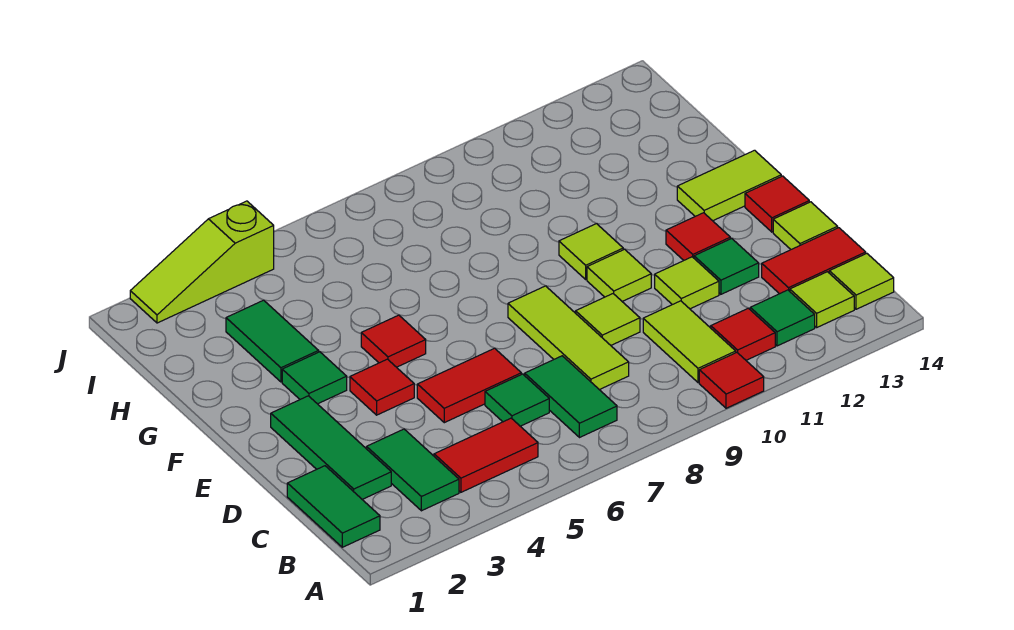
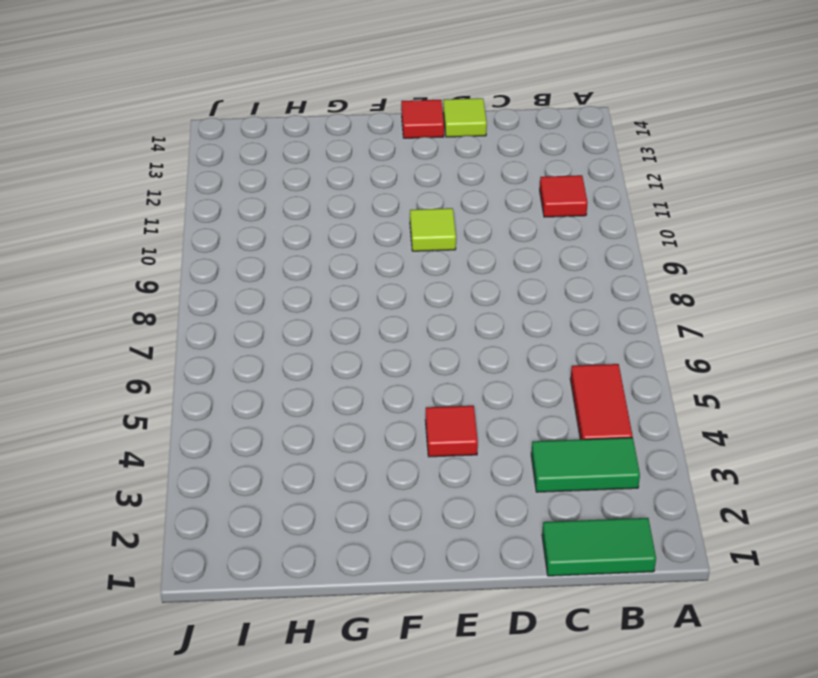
none -> red 1x1 tile [699,353,764,408]
none -> green 1x2 tile [525,356,617,438]
none -> lime 1x2 tile [643,301,736,383]

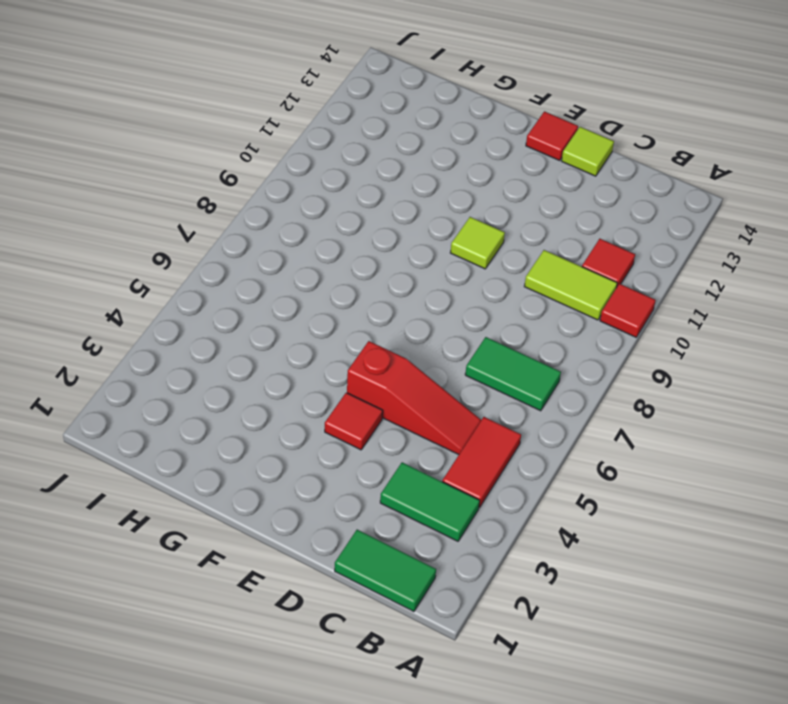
red 1x3 slope [347,341,481,455] -> red 1x2 tile [417,348,521,423]
none -> green 1x1 tile [750,290,815,346]
none -> lime 1x1 tile [790,272,854,327]
none -> lime 1x1 tile [829,254,894,309]

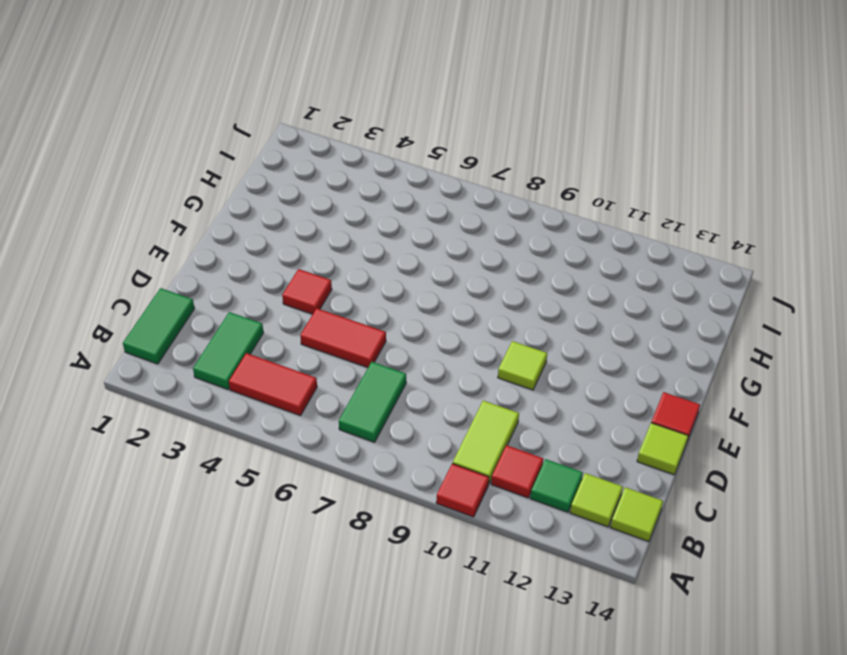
none -> green 1x3 tile [271,396,391,500]
none -> green 1x1 tile [485,374,549,426]
none -> lime 1x3 tile [508,286,629,390]

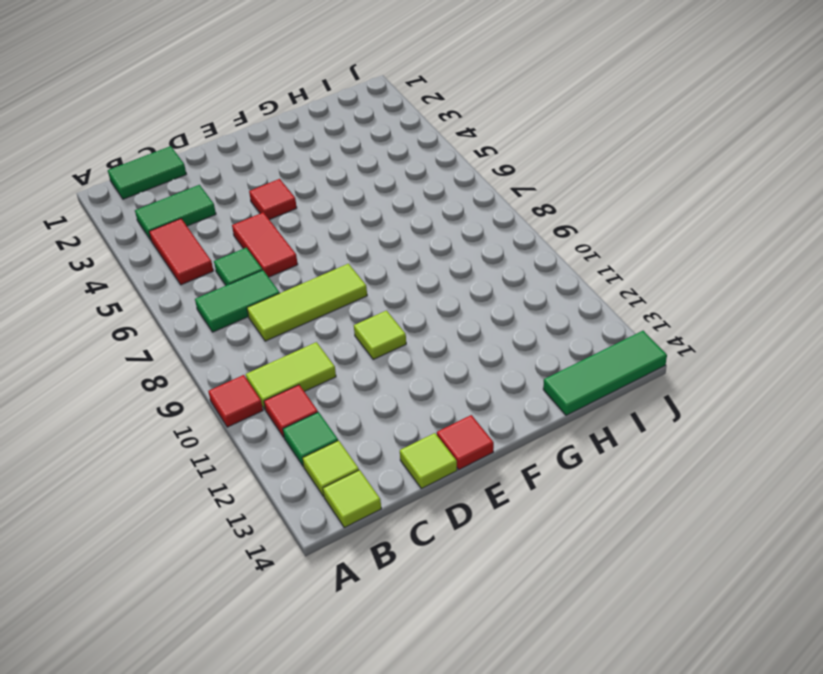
green 1x3 tile [543,331,667,415] -> green 1x3 tile moved to [271,396,391,500]
none -> red 1x2 tile [762,228,866,294]
none -> lime 1x1 tile [576,294,640,345]
none -> lime 1x1 tile [655,257,719,309]

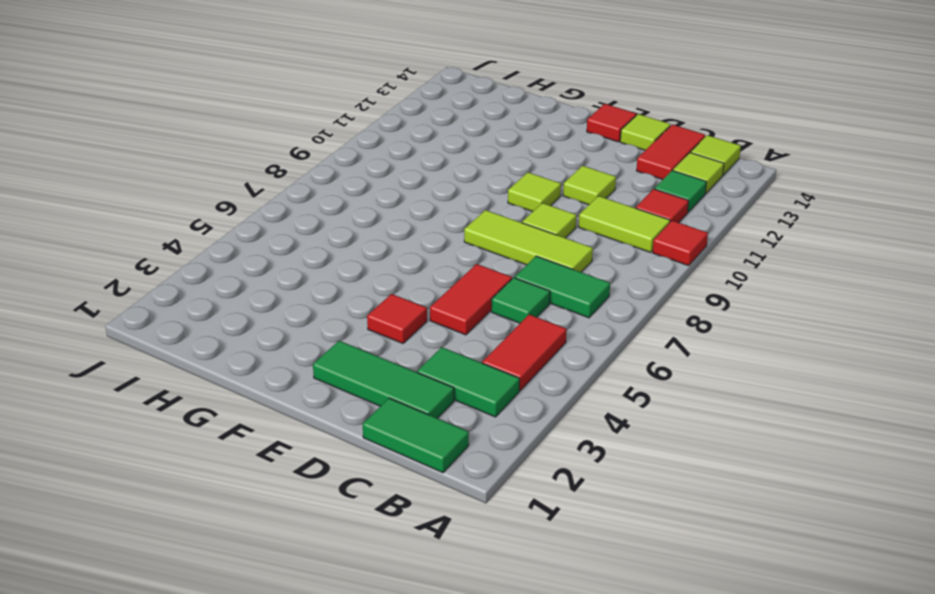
none -> green 1x1 tile [694,239,759,294]
none -> red 1x1 tile [666,213,730,260]
none -> green 1x1 tile [282,352,347,404]

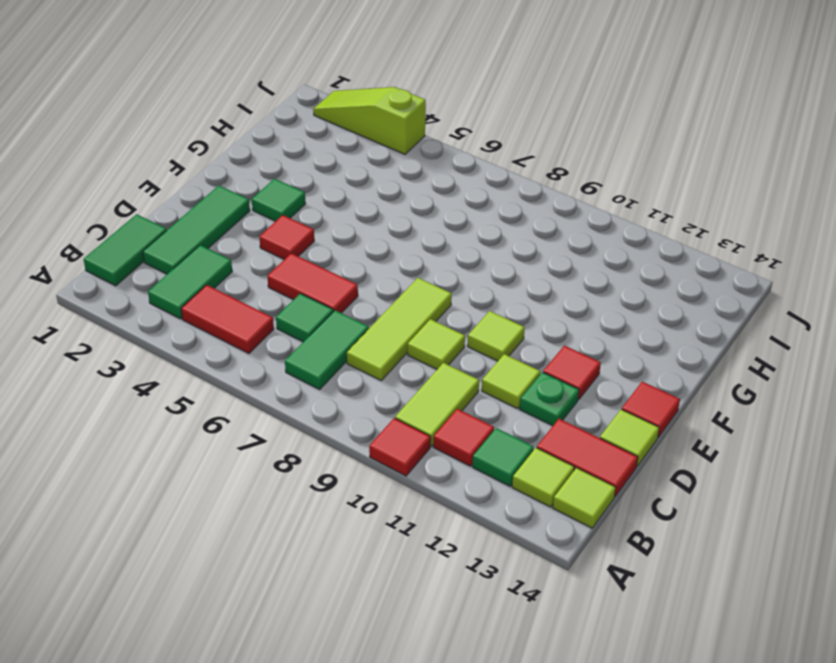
green 1x1 plate [520,372,579,426] -> green 1x1 tile [694,239,759,294]
none -> red 1x1 tile [361,315,426,367]
none -> lime 1x1 tile [559,224,623,279]
none -> lime 1x2 tile [677,150,781,221]

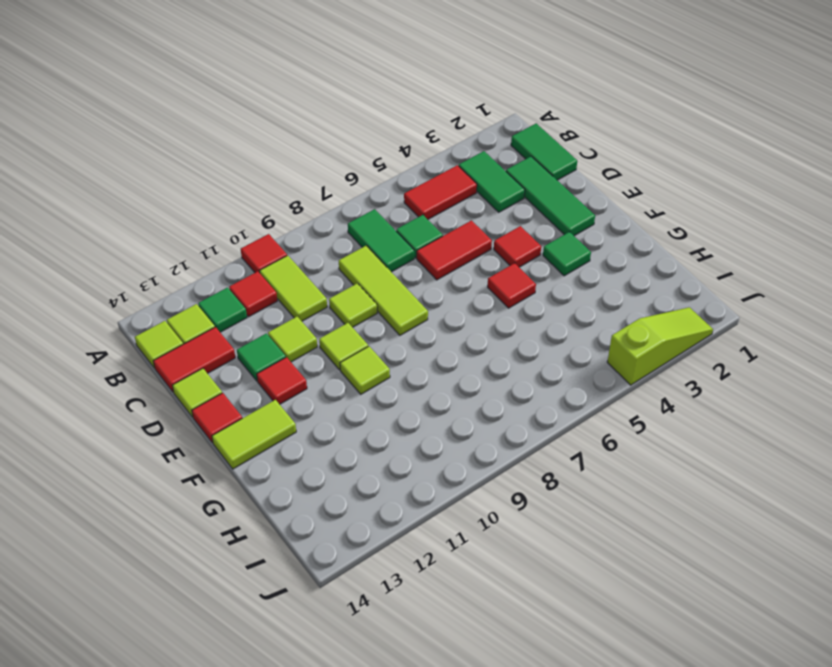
none -> green 1x2 tile [226,300,319,382]

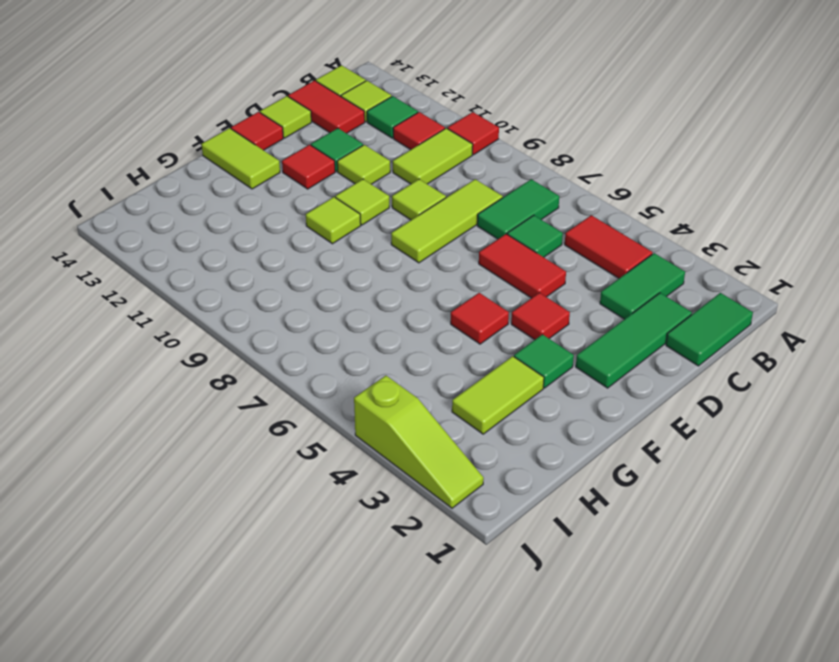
lime 1x2 tile [452,356,544,434] -> green 1x2 tile [226,300,319,382]

